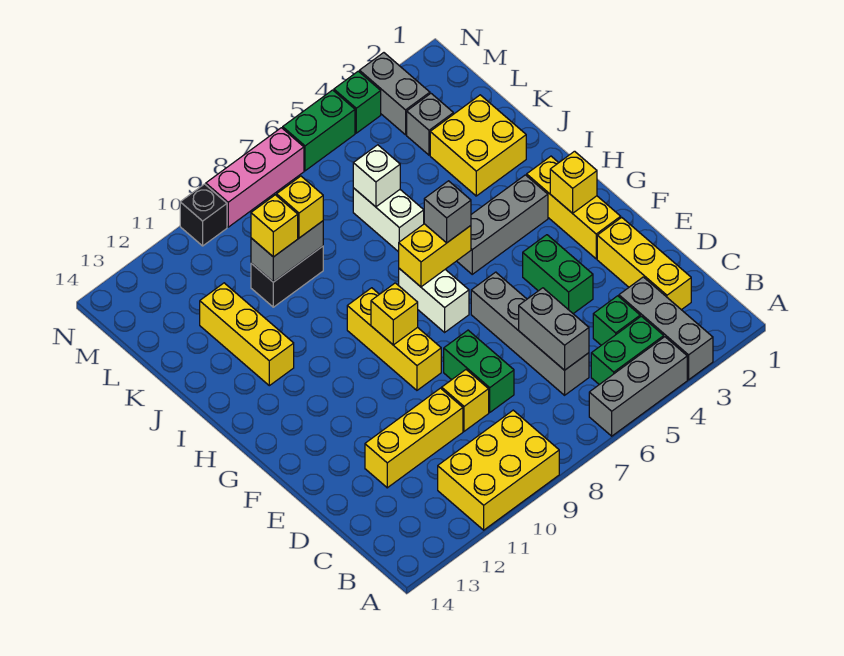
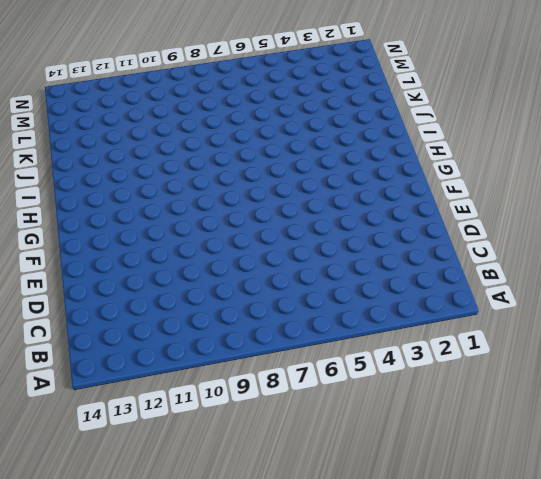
none -> grey 1x3 brick [619,277,713,380]
none -> grey 1x3 brick [589,337,687,436]
none -> yellow 2x3 brick [438,410,559,530]
none -> green 1x2 brick [591,316,664,385]

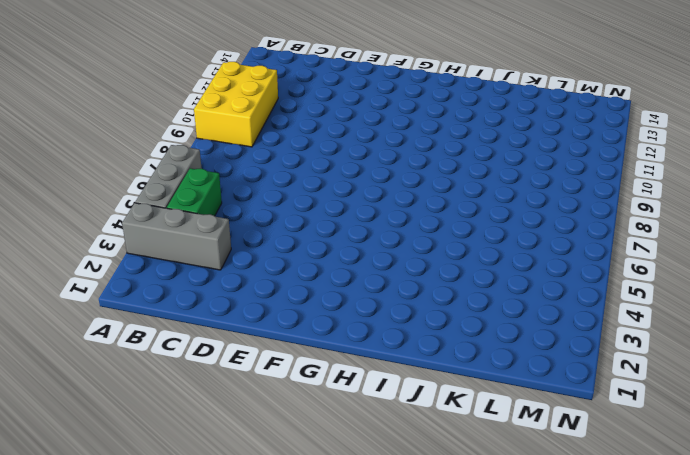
none -> yellow 1x3 brick [597,217,691,310]
none -> green 1x1 brick [593,296,640,345]
none -> grey 1x4 brick [471,272,589,395]
none -> green 1x2 brick [444,330,514,412]

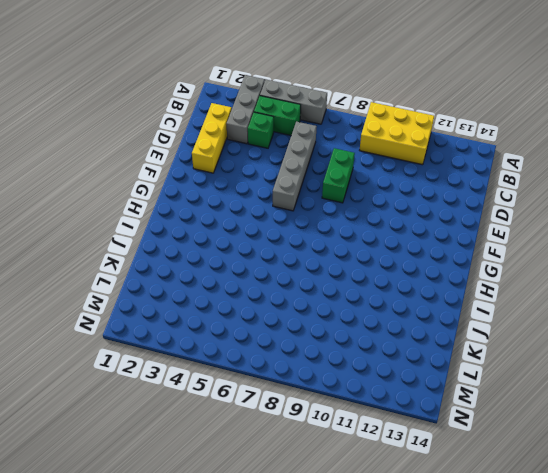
none -> yellow 1x1 brick [442,370,489,431]
none -> yellow 1x3 brick [365,388,463,488]
none -> green 1x2 brick [523,235,593,314]
none -> yellow 1x3 brick [527,156,621,259]

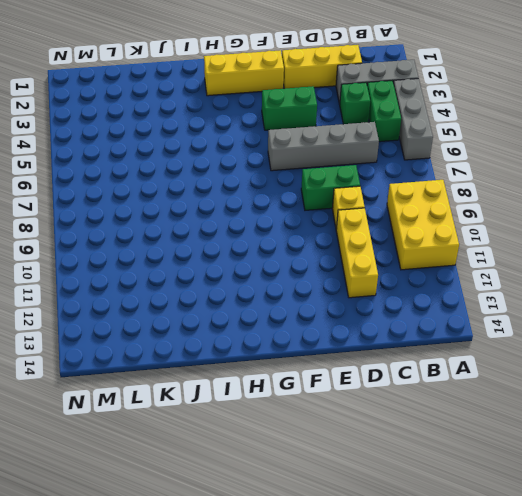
none -> yellow 1x3 brick [347,288,441,390]
none -> white 1x2 brick [399,269,469,332]
none -> grey 1x3 brick [457,175,548,274]
none -> yellow 1x3 brick [200,283,294,386]

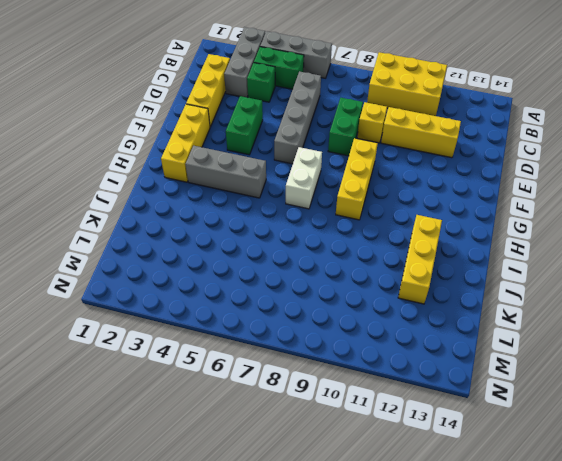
none -> yellow 2x2 brick [430,95,526,196]
none -> white 1x2 brick [353,188,424,252]
none -> black 1x2 brick [251,246,323,307]
none -> grey 1x1 brick [407,94,453,155]

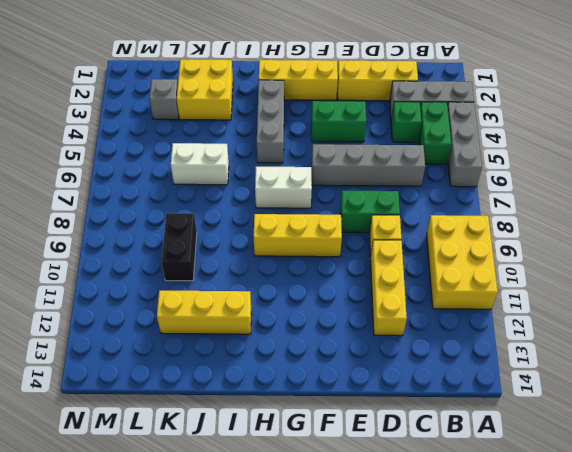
none -> grey 1x2 brick [359,53,430,135]
none -> green 1x1 brick [334,71,381,133]
none -> green 1x2 brick [283,90,355,171]
none -> pink 1x3 brick [206,128,304,227]

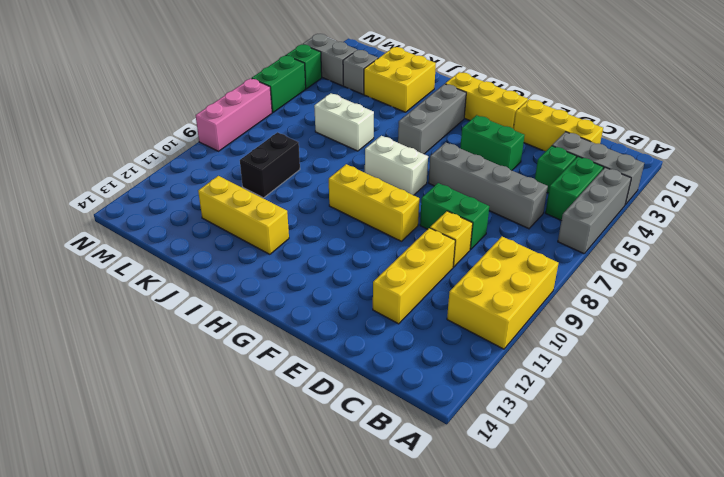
none -> black 1x1 brick [180,184,227,246]
none -> grey 1x2 brick [519,288,589,370]
none -> yellow 1x1 brick [550,151,597,213]
none -> yellow 1x1 brick [371,283,418,345]

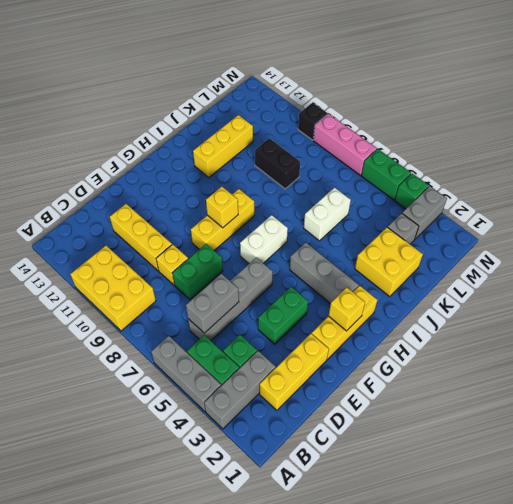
none -> yellow 1x2 brick [399,224,471,287]
none -> white 1x1 brick [353,145,400,207]
none -> grey 1x2 brick [251,221,323,282]
none -> grey 1x1 brick [424,181,471,243]

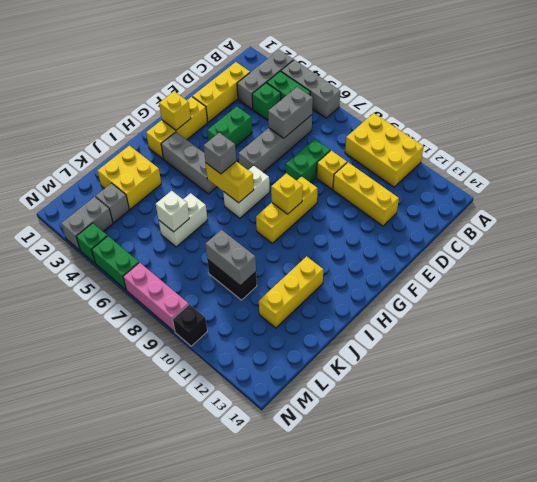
none -> yellow 1x1 brick [277,176,323,238]
none -> yellow 1x1 brick [251,195,298,257]

